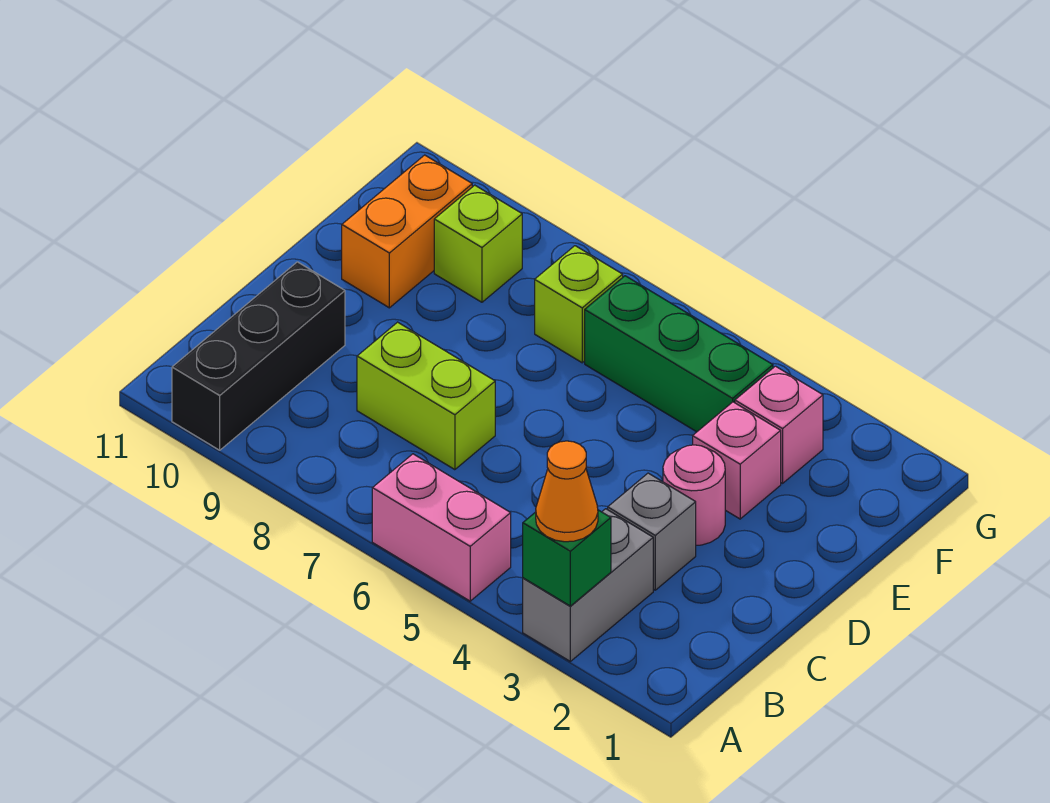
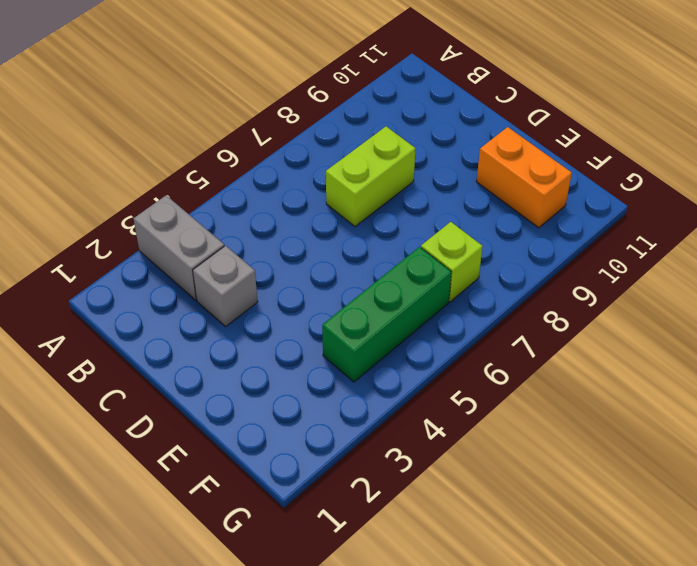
none -> pink 1x2 brick [372,454,511,601]
none -> black 1x3 brick [172,262,345,450]
none -> pink 1x1 round brick [663,445,725,545]

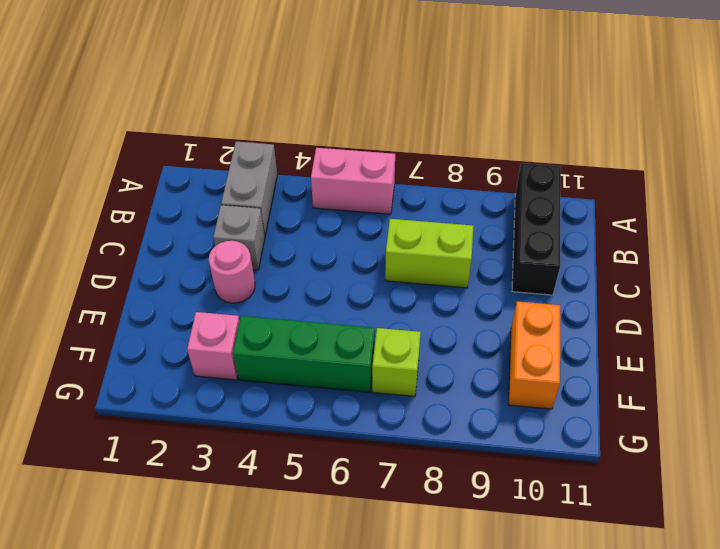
none -> pink 1x1 brick [693,402,781,519]
none -> lime 1x1 brick [434,185,522,302]
none -> green 1x1 brick [523,510,611,606]

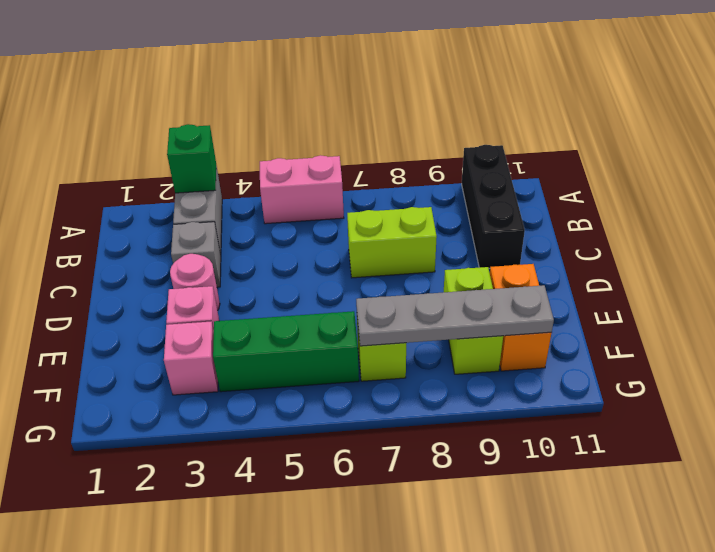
lime 1x2 brick [444,267,503,374] -> lime 1x1 brick [434,185,522,302]
grey 1x4 plate [356,285,554,346] -> none
none -> orange 1x1 cone [536,441,598,542]

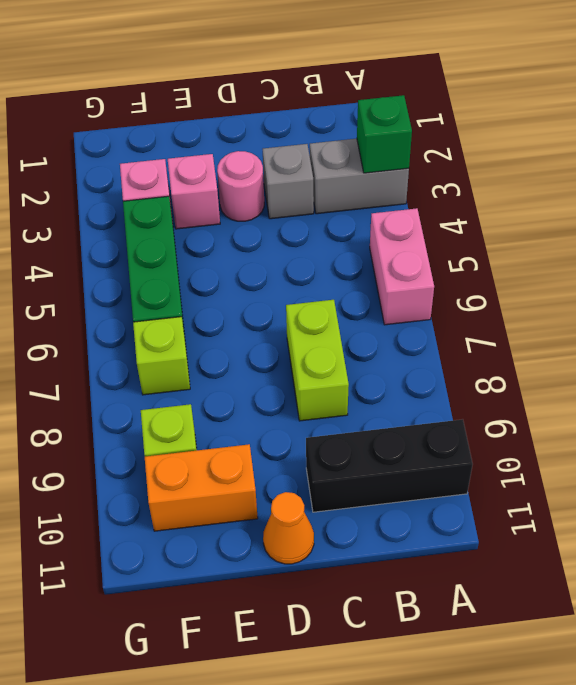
orange 1x1 cone [263,492,314,564] -> orange 1x1 cone moved to [536,441,598,542]

